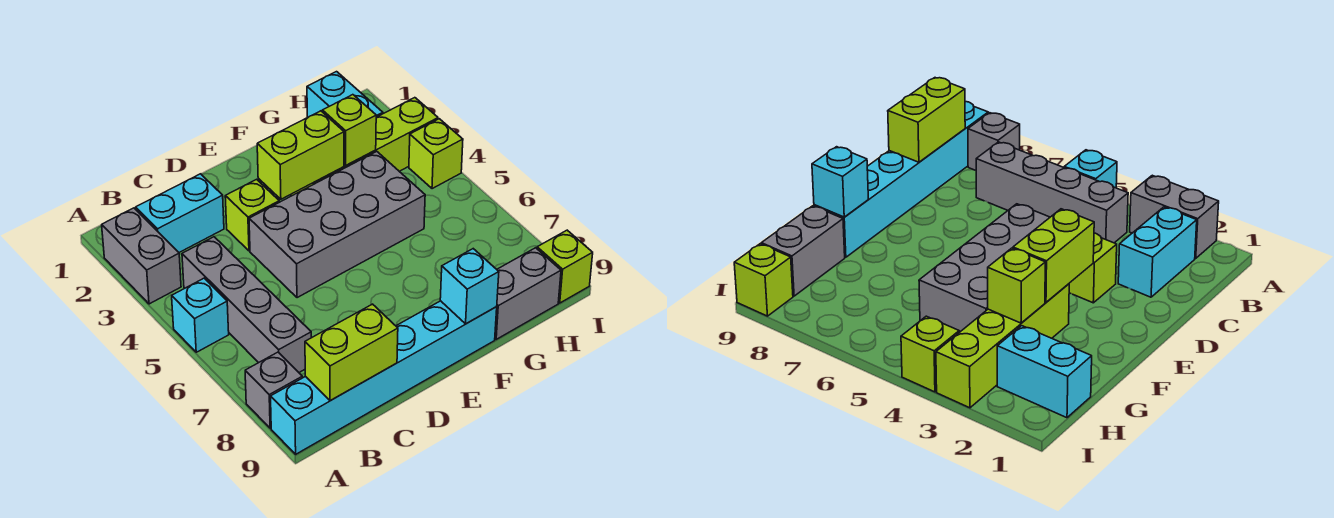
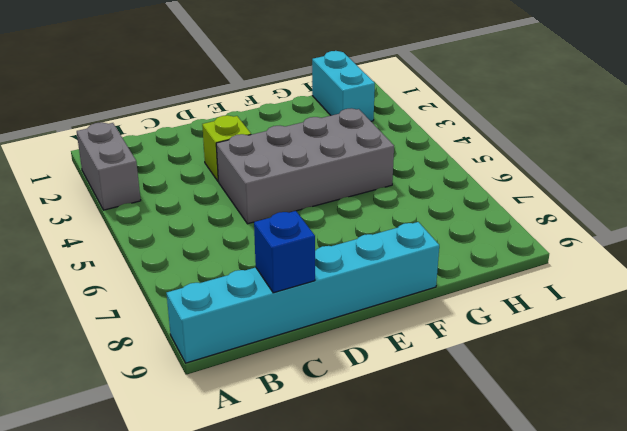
blue 1x1 brick [254,211,315,293] -> lime 1x2 brick [305,304,398,401]
none -> cyan 1x1 brick [172,278,229,352]
none -> grey 1x1 brick [245,352,303,428]
none -> cyan 1x2 brick [136,174,224,252]

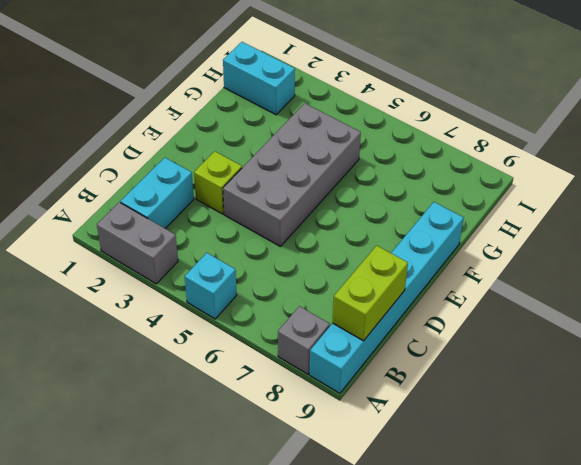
none -> grey 1x4 brick [182,237,311,372]
none -> lime 1x4 brick [291,98,438,196]
none -> grey 1x2 brick [495,248,561,339]

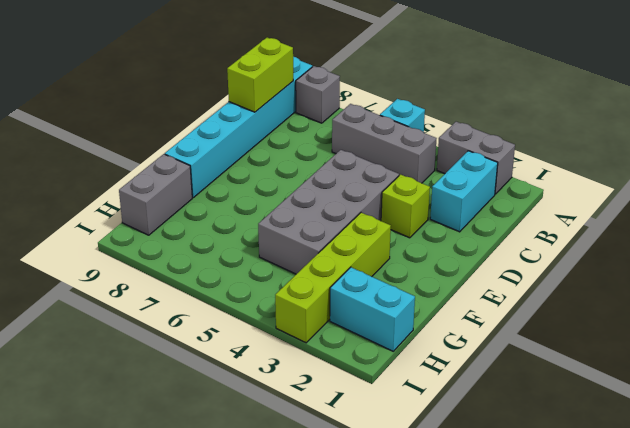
grey 1x3 brick [332,104,437,183] -> grey 1x4 brick [182,237,311,372]
none -> lime 1x1 brick [409,119,463,189]
none -> lime 1x1 brick [537,230,593,303]
none -> lime 1x2 brick [257,111,344,199]

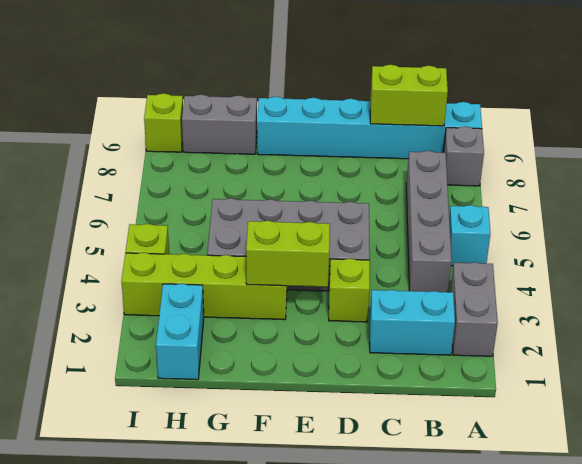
none -> cyan 1x1 brick [440,249,499,324]
none -> lime 1x1 brick [322,95,376,165]

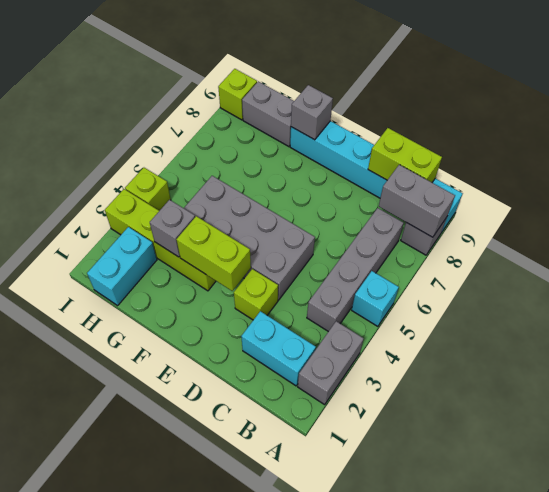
grey 1x2 brick [379,165,455,237] -> none
grey 1x1 brick [291,85,333,140] -> cyan 1x1 brick [440,249,499,324]
grey 1x1 brick [150,200,195,257] -> lime 1x1 brick [322,95,376,165]

